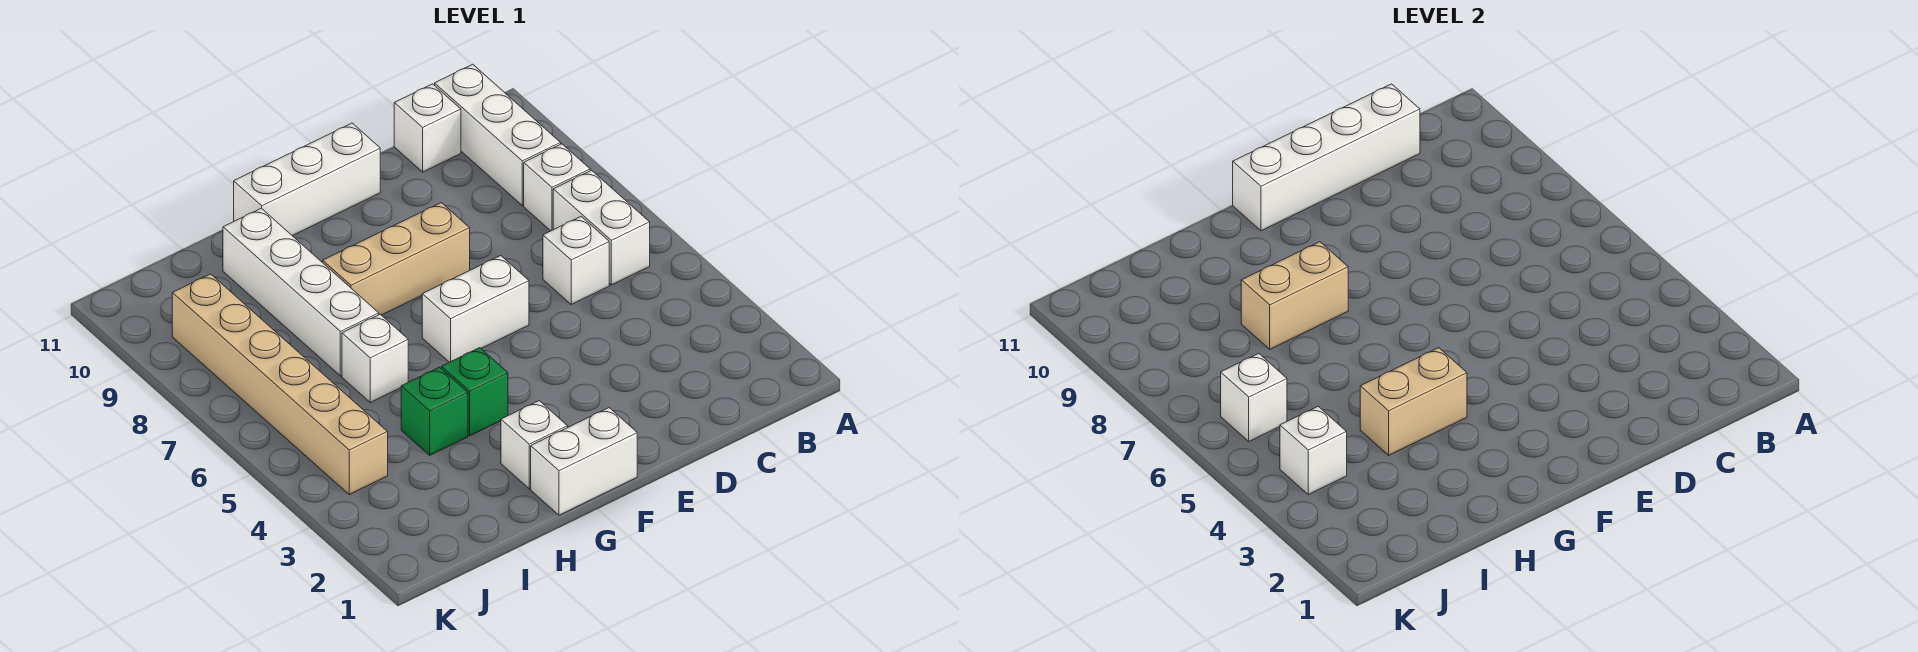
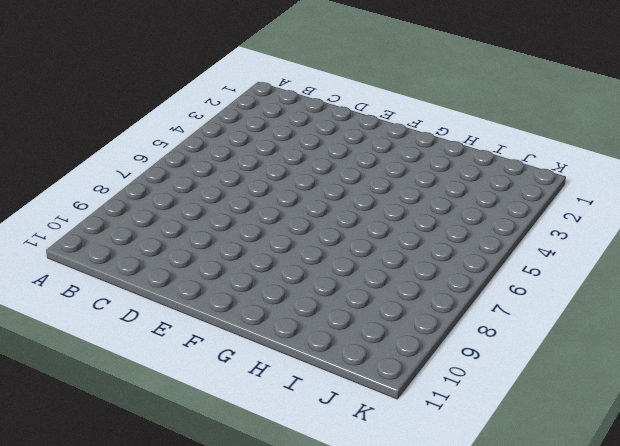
none -> white 1x2 brick [553,170,650,285]
none -> white 1x1 brick [524,144,590,231]
none -> white 1x3 brick [435,64,561,205]

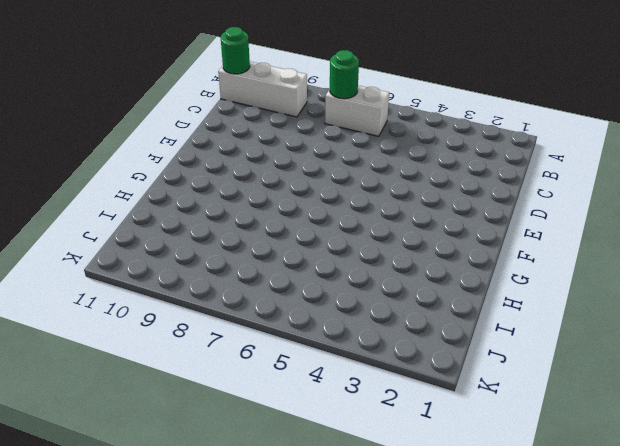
green 1x1 round brick [330,50,359,99] -> none
green 1x1 round brick [221,27,250,74] -> none
none -> white 1x1 brick [524,144,590,231]
none -> white 1x1 brick [543,217,609,304]
none -> white 1x1 brick [394,84,461,172]

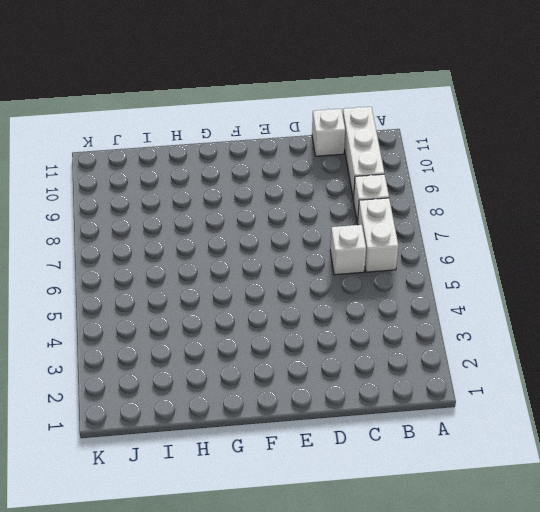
none -> white 1x2 brick [422,256,529,362]
none -> tan 1x3 brick [323,203,470,315]
none -> white 1x3 brick [234,123,380,236]

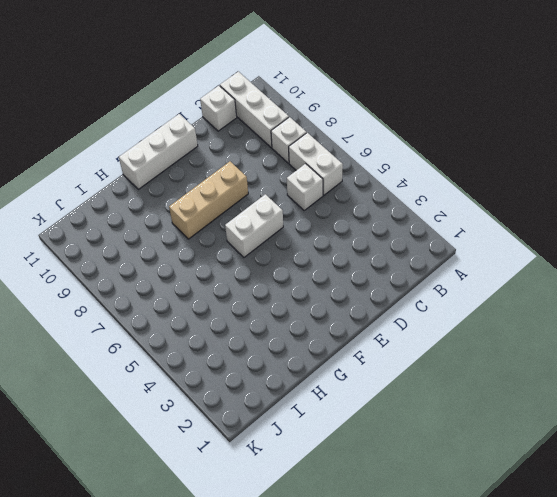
none -> white 1x2 brick [531,408,637,515]
none -> white 1x1 brick [501,401,568,489]
none -> green 1x1 brick [442,348,508,436]

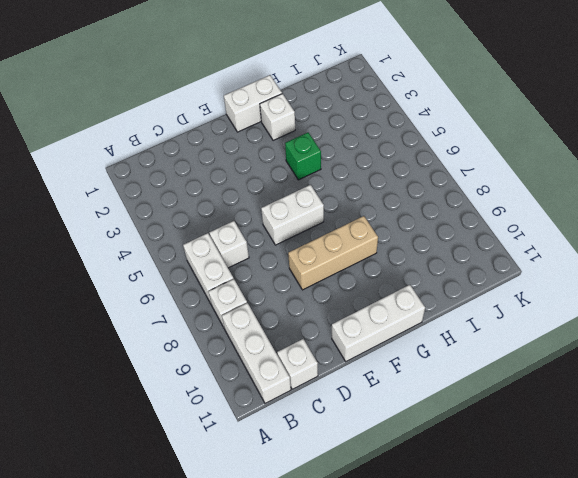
none -> green 1x1 brick [401,367,468,455]
none -> white 1x1 brick [342,314,408,402]
none -> white 1x4 brick [223,208,379,376]

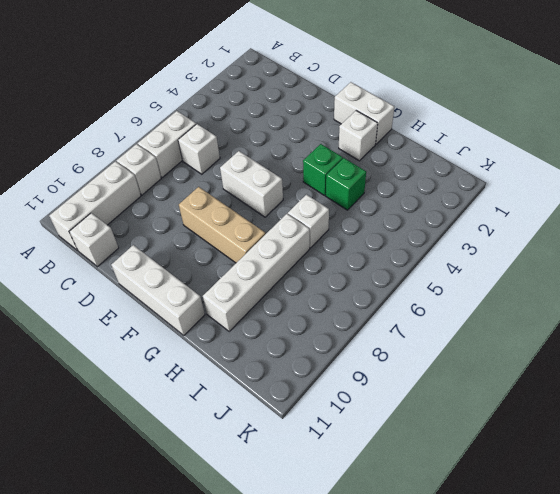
none -> tan 1x6 brick [172,274,388,494]
none -> white 1x4 brick [1233,84,1420,231]
none -> tan 1x2 brick [1360,348,1467,455]

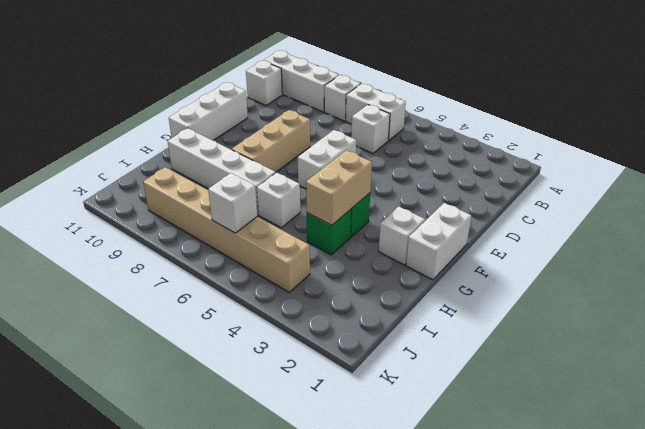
none -> white 1x4 brick [1233,84,1420,231]
none -> tan 1x2 brick [1241,242,1348,349]
none -> white 1x1 brick [1280,407,1347,494]

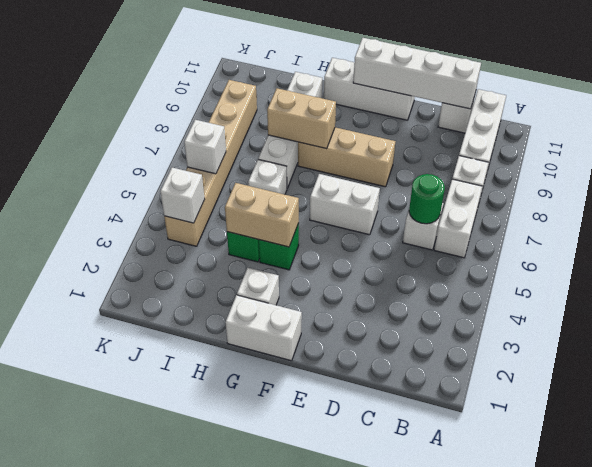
green 1x1 round brick [409,174,445,224] -> none

